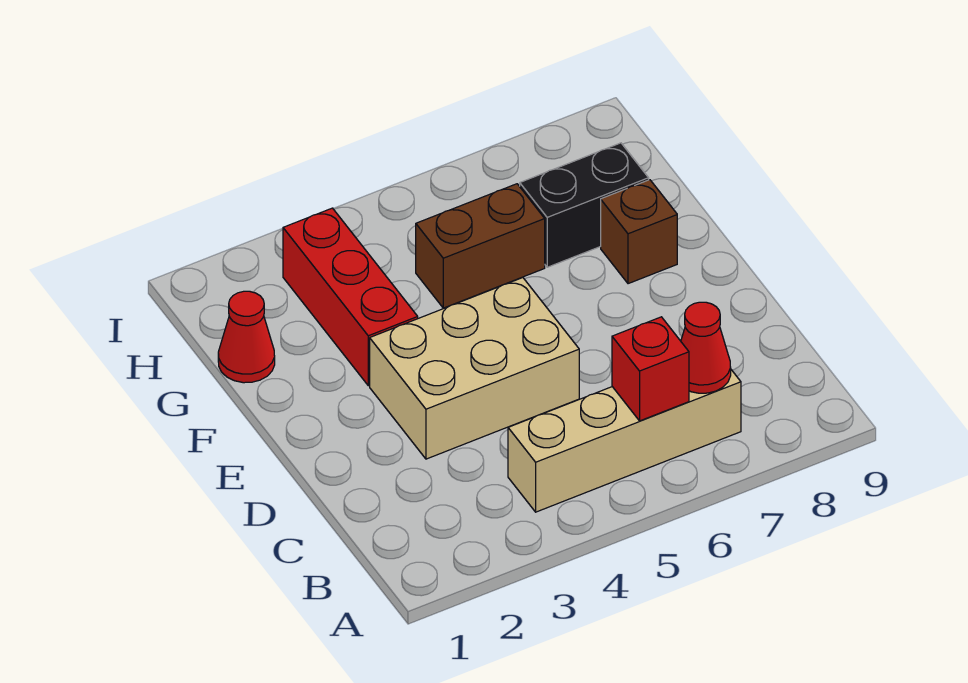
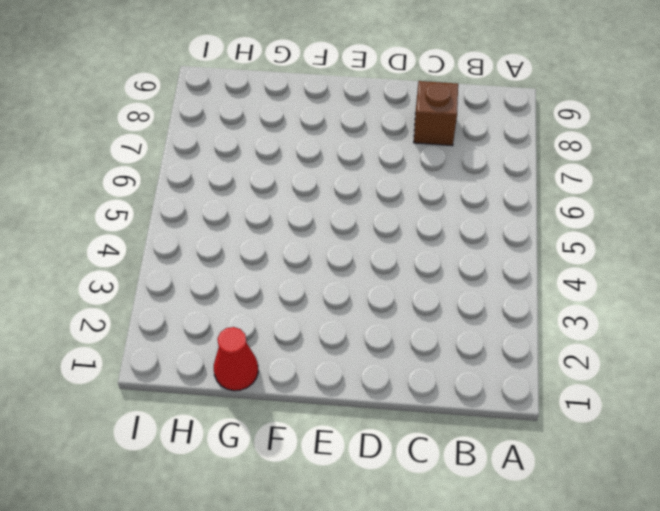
brown 1x1 brick [414,81,458,146] -> brown 1x1 brick moved to [601,180,677,284]
none -> tan 1x4 brick [508,370,741,512]
none -> tan 2x3 brick [370,277,579,459]

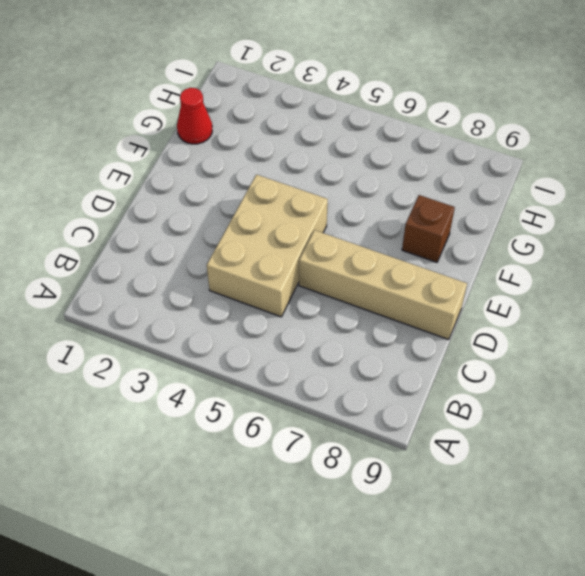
tan 2x3 brick [207,175,328,317] -> tan 2x3 brick turned to [370,277,579,459]
tan 1x4 brick [299,230,467,340] -> tan 1x4 brick moved to [508,370,741,512]
none -> red 1x3 brick [283,208,418,386]
none -> brown 1x2 brick [416,184,545,308]

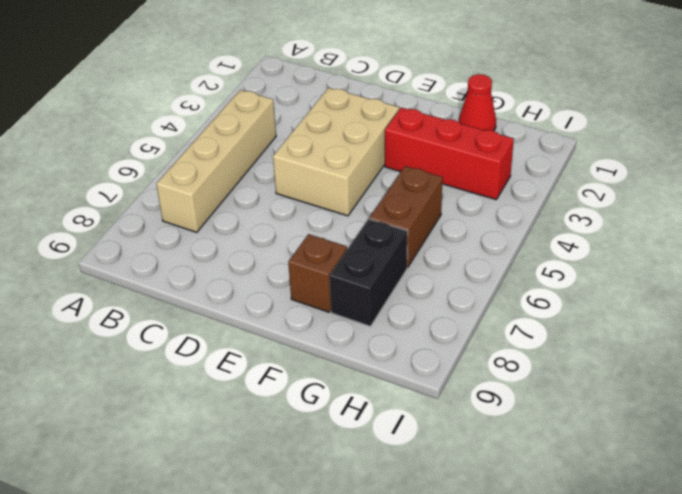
none -> red 1x1 brick [612,317,689,421]
none -> red 1x1 cone [681,302,731,393]

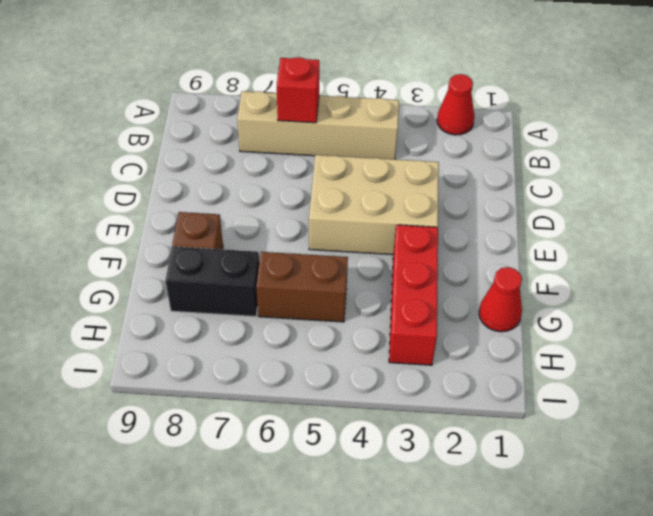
red 1x1 cone [437,74,474,135] -> red 1x1 cone moved to [681,302,731,393]

